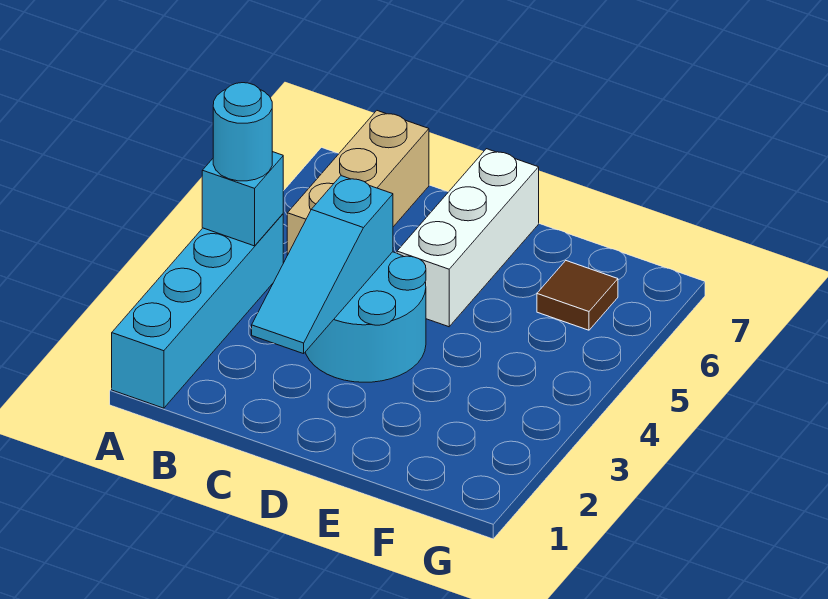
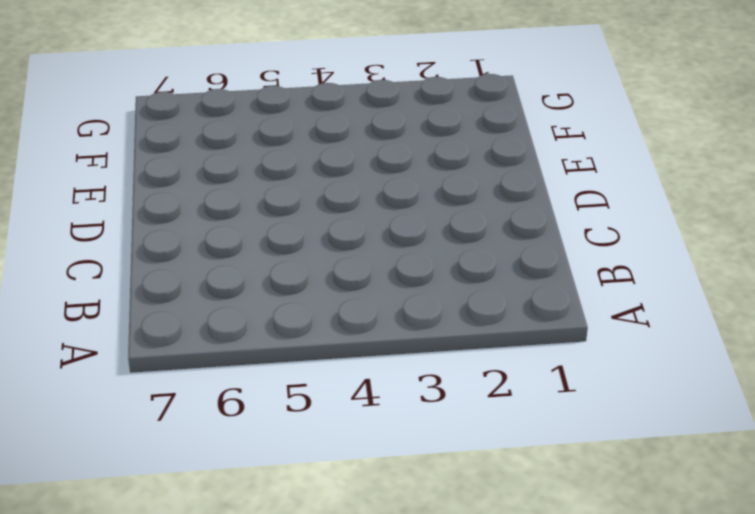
none -> cyan 1x4 brick [112,214,283,408]
none -> tan 1x3 brick [287,111,429,255]

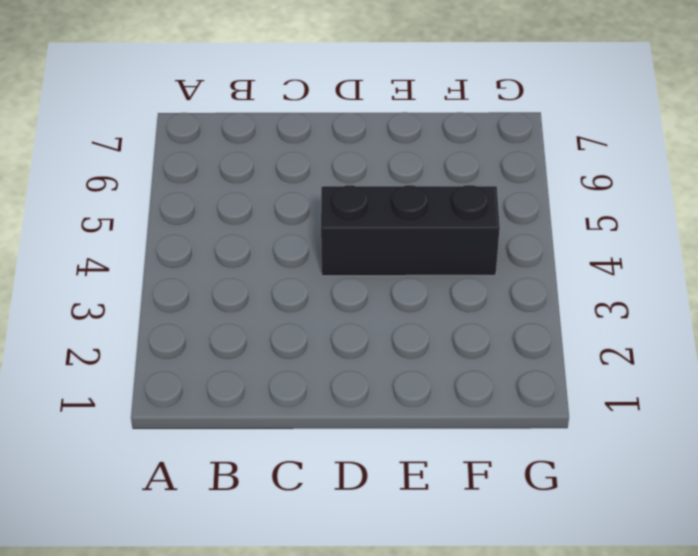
black 1x3 brick [321,185,500,276] -> cyan 2x2 round brick [305,252,426,382]
none -> cyan 1x4 brick [112,214,283,408]
none -> tan 1x3 brick [287,111,429,255]

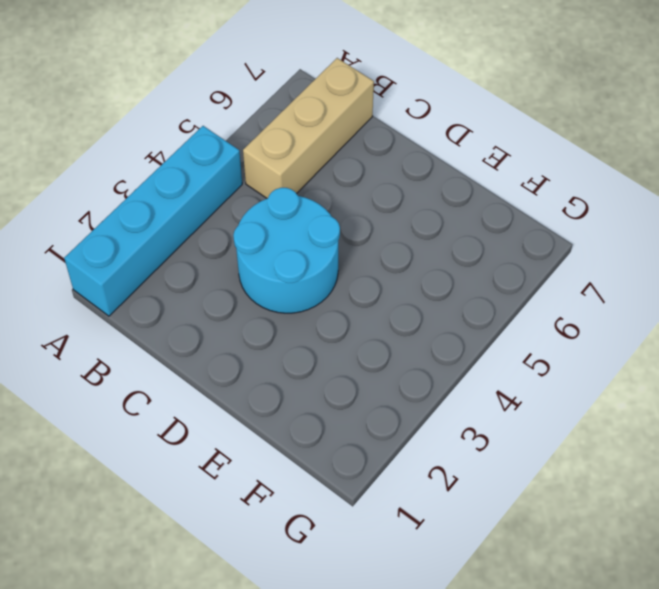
none -> white 1x3 brick [397,149,539,327]
none -> brown 1x1 tile [537,261,618,330]

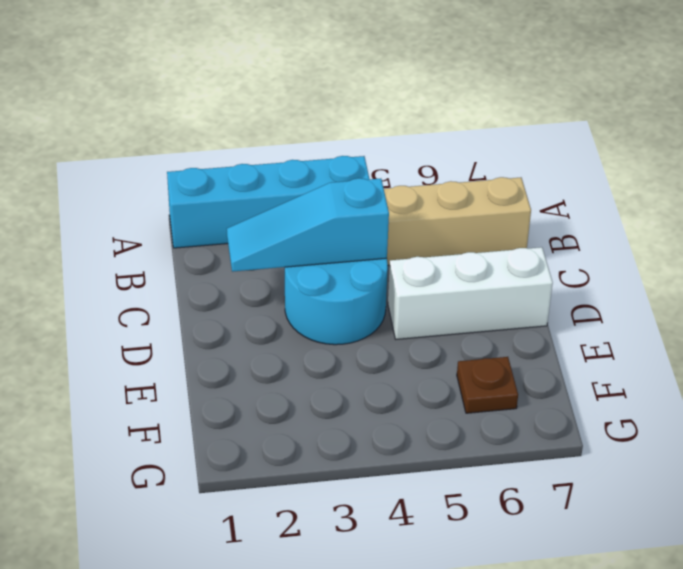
brown 1x1 plate [457,357,518,413] -> brown 1x1 tile [537,261,618,330]
none -> cyan 1x1 brick [202,152,283,246]
none -> cyan 1x1 round brick [213,83,272,181]

